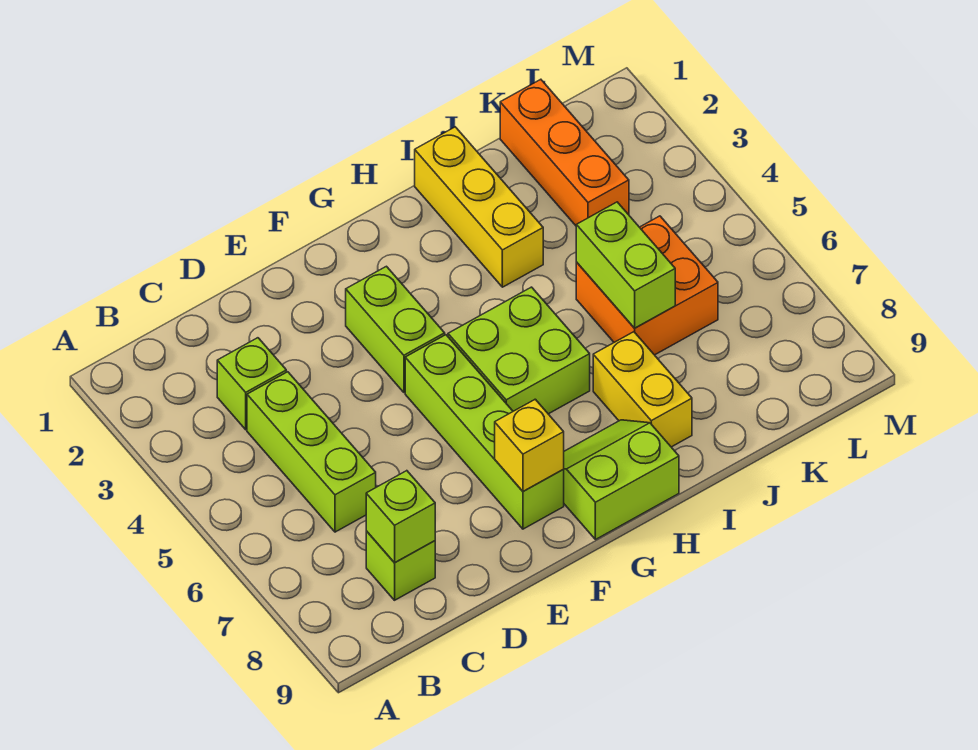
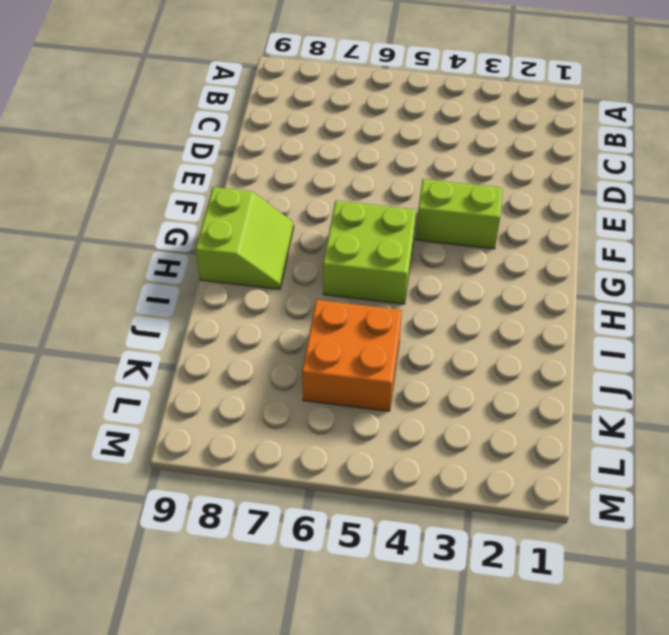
none -> lime 1x1 brick [217,338,286,430]
none -> lime 1x3 brick [247,372,376,532]
none -> lime 1x1 brick [366,531,435,600]

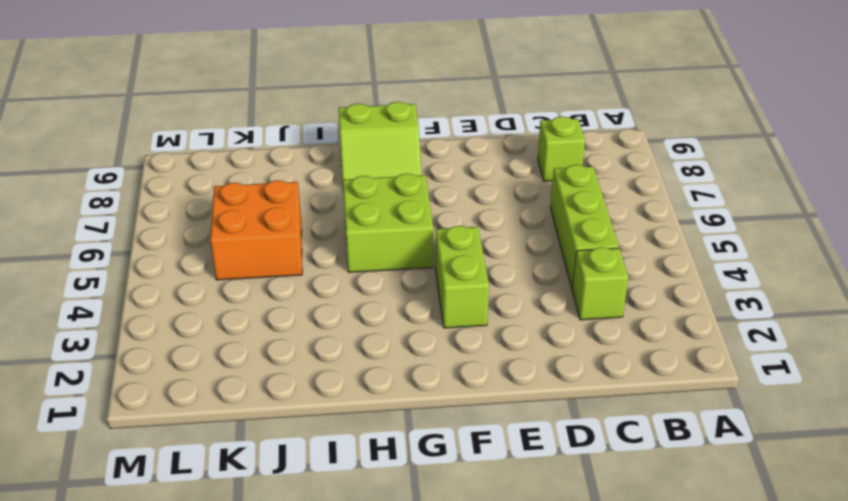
none -> lime 1x4 brick [405,335,564,529]
none -> yellow 1x3 brick [415,127,543,287]
none -> yellow 1x2 brick [593,332,692,447]

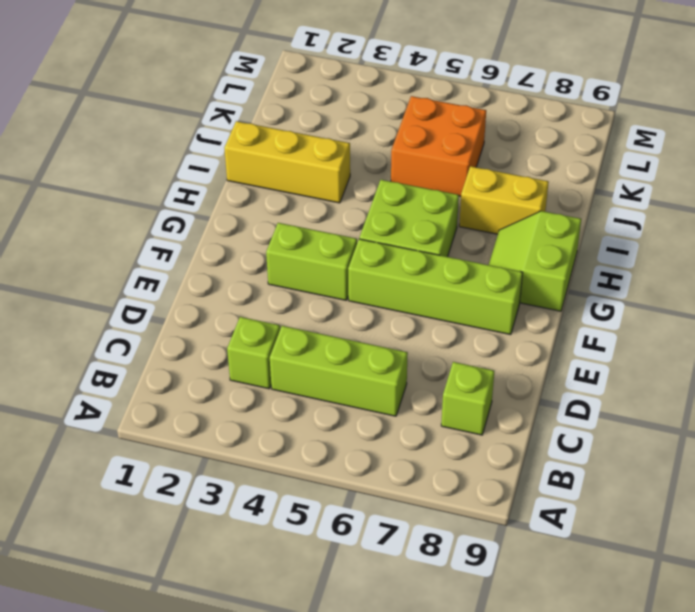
none -> orange 1x3 brick [500,79,629,226]
none -> lime 1x1 brick [366,471,435,563]
none -> yellow 1x1 brick [495,399,564,491]

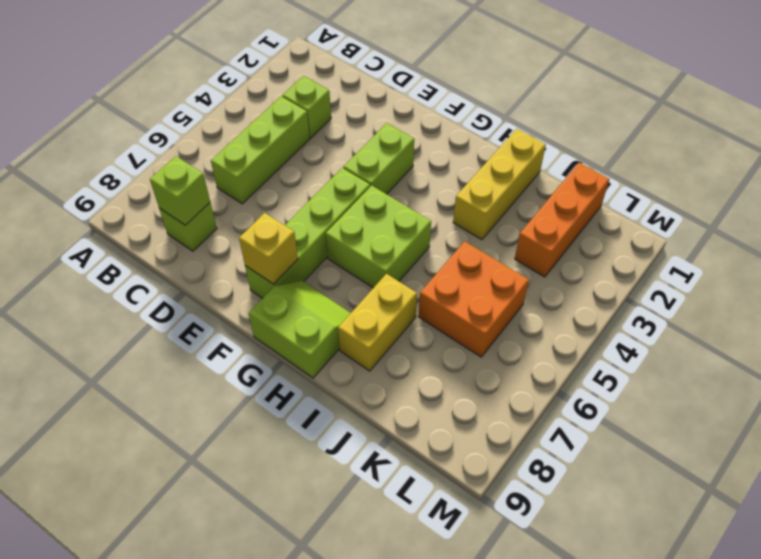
none -> lime 1x2 brick [576,202,675,328]

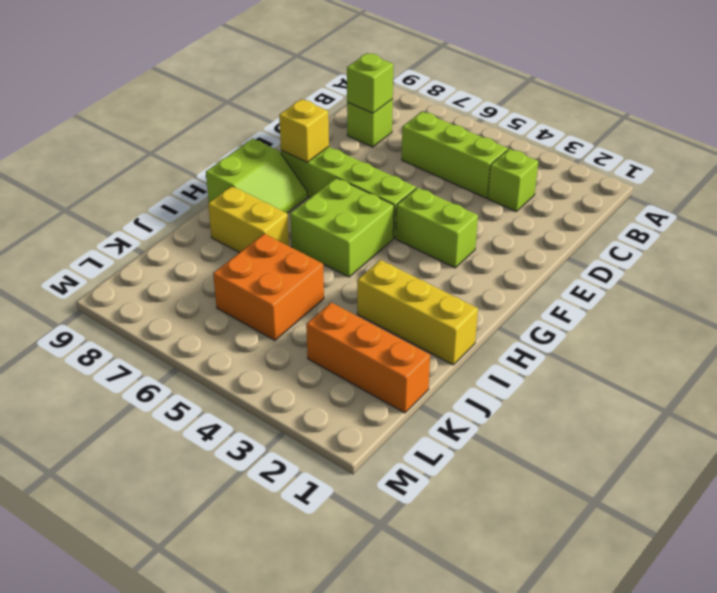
none -> lime 1x2 brick [576,202,675,328]

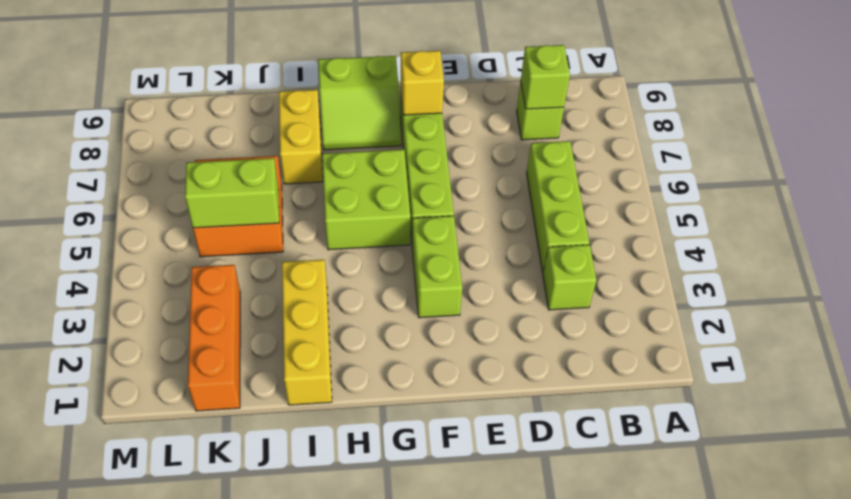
lime 1x2 brick [185,158,279,228] -> lime 1x2 brick turned to [576,202,675,328]

